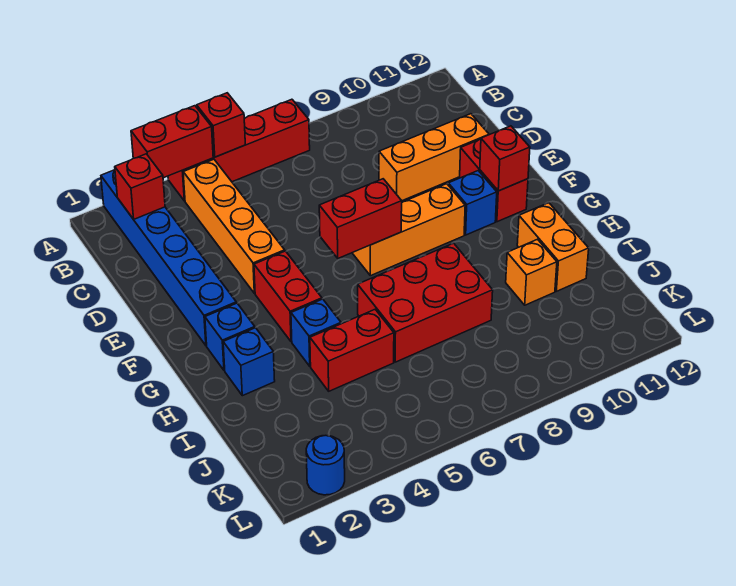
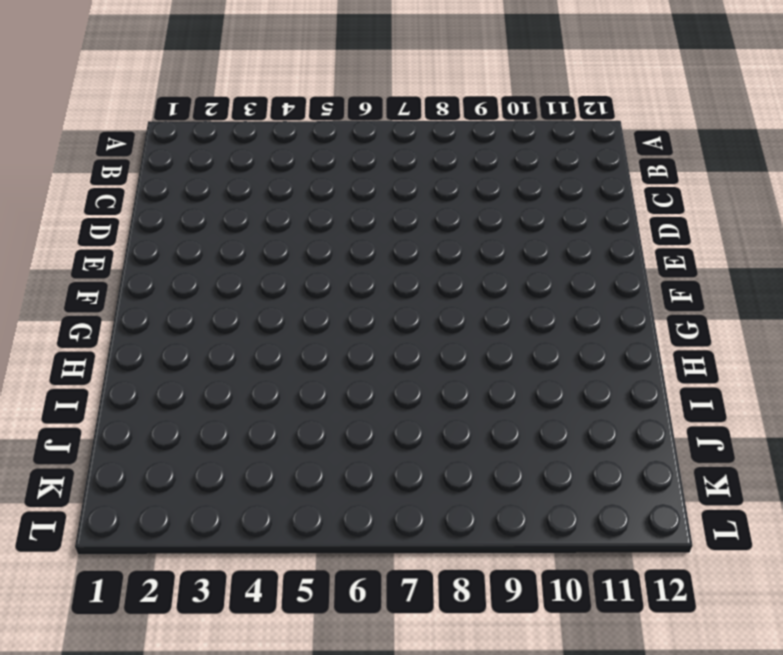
none -> blue 1x6 brick [101,170,236,346]
none -> red 1x4 brick [168,99,310,201]
none -> orange 1x4 brick [183,159,285,293]

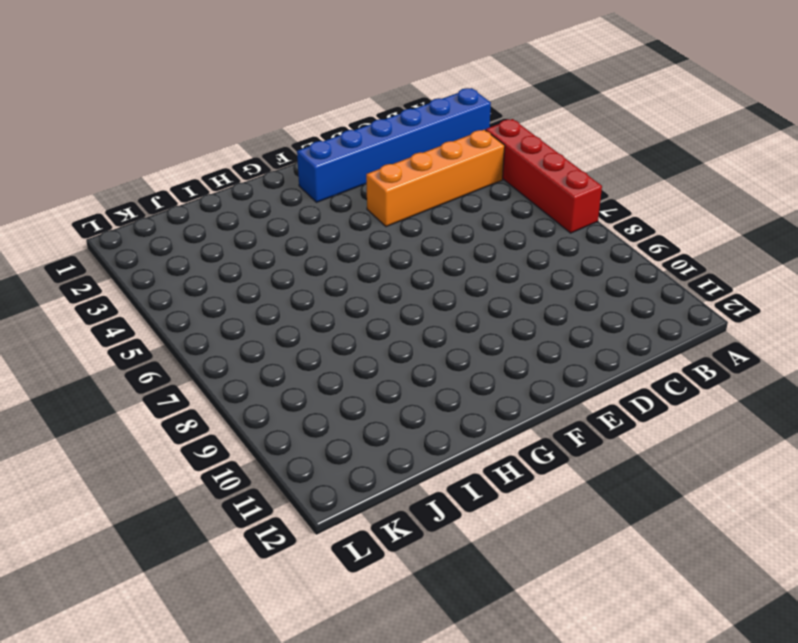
none -> orange 1x3 brick [379,114,489,201]
none -> red 1x2 brick [460,139,528,222]
none -> red 1x2 brick [254,251,322,342]

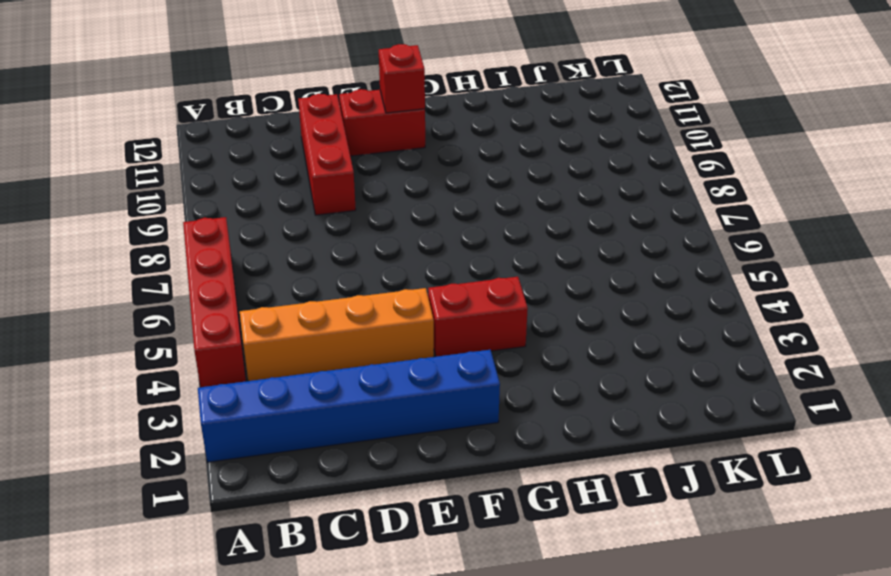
red 1x3 brick [298,94,356,215] -> orange 1x3 brick [379,114,489,201]
none -> orange 1x3 brick [353,184,465,276]
none -> blue 1x1 brick [448,171,497,235]
none -> blue 1x1 brick [205,303,255,370]

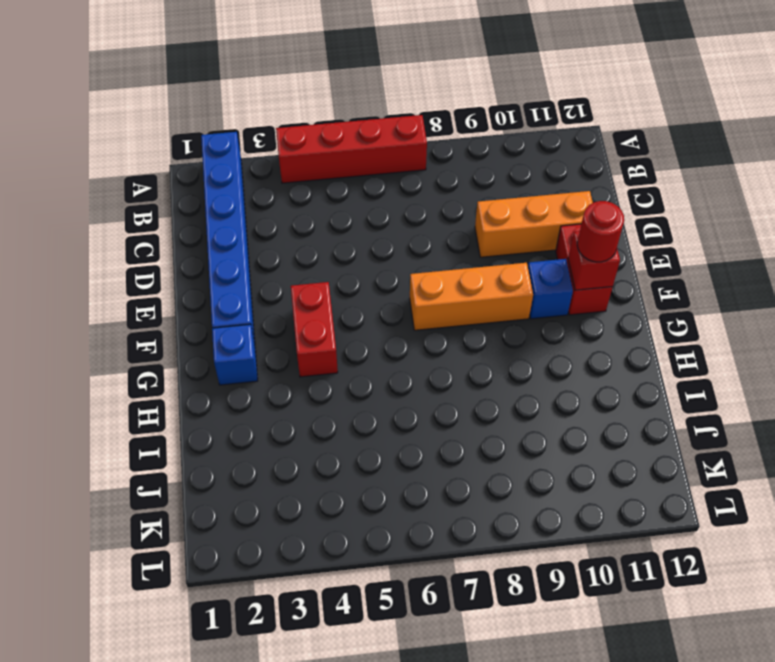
red 1x1 round brick [577,201,624,262] -> none
none -> orange 1x4 brick [183,159,285,293]
none -> blue 1x1 brick [223,328,275,396]
none -> blue 1x1 brick [291,299,341,366]

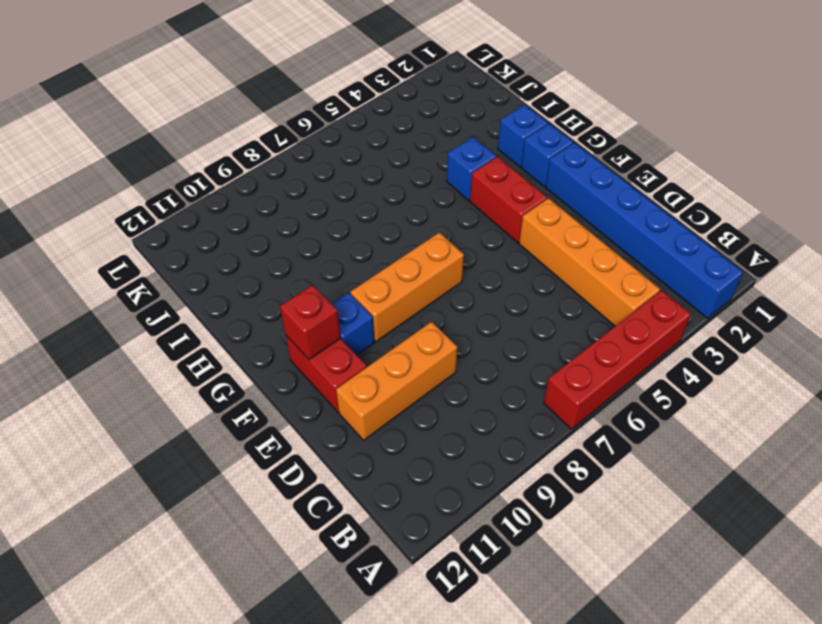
none -> red 2x3 brick [358,243,493,362]
none -> orange 1x2 brick [517,203,589,291]
none -> red 1x2 brick [310,310,394,391]

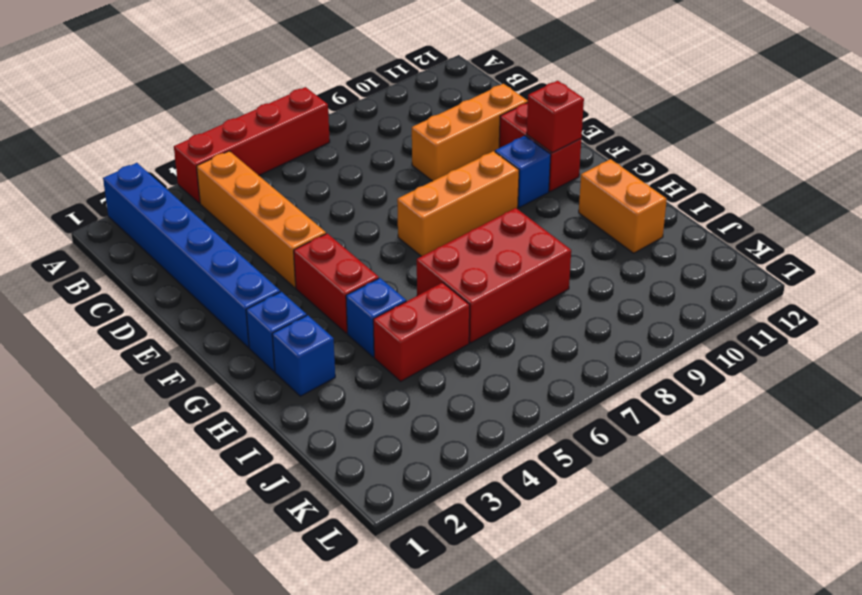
none -> orange 1x1 brick [506,239,557,305]
none -> blue 1x1 round brick [306,435,345,495]
none -> red 1x2 brick [131,106,213,178]

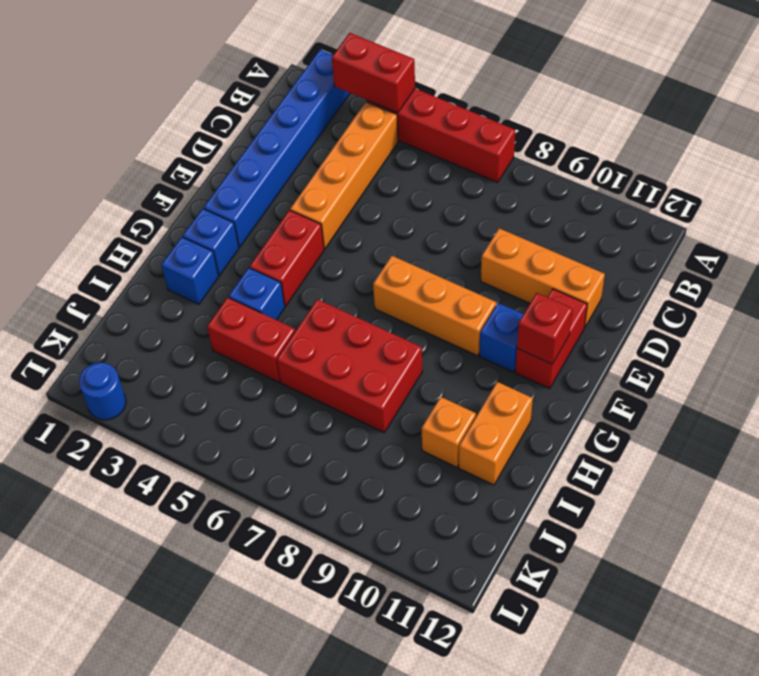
none -> red 1x1 brick [197,93,245,157]
none -> red 1x1 brick [115,154,165,219]
none -> red 1x2 brick [319,179,402,258]

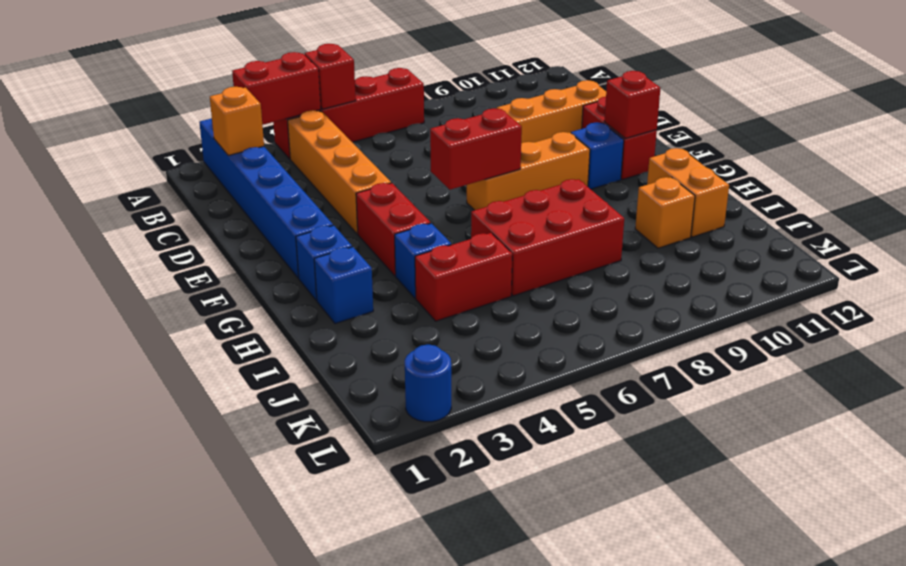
orange 1x1 brick [210,87,264,155] -> red 1x1 brick [115,154,165,219]

